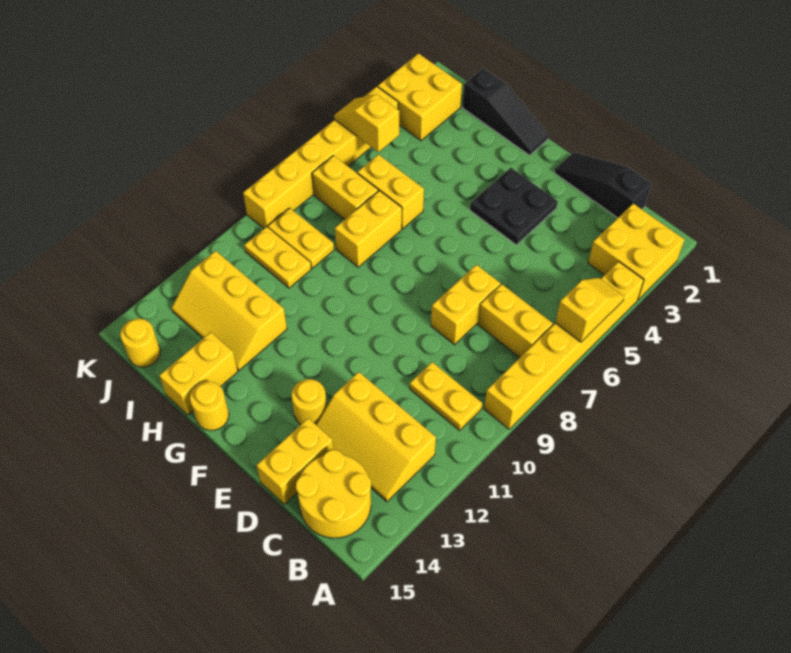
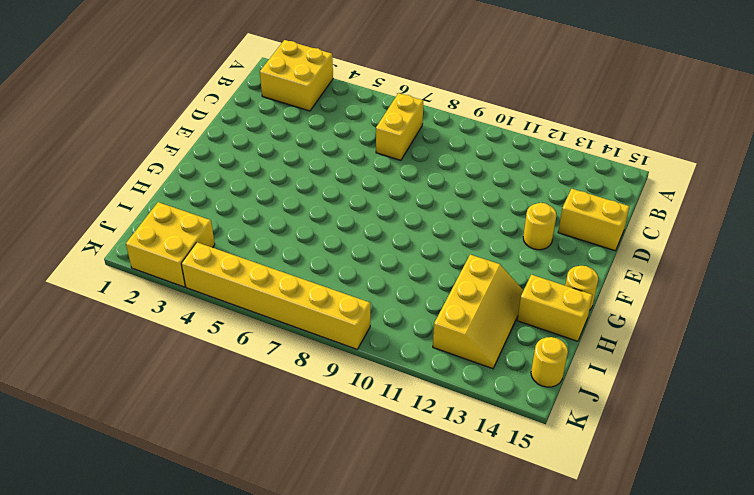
none -> yellow 1x6 brick [484,262,644,429]
none -> yellow 1x2 plate [410,362,482,430]
none -> yellow 2x3 slope [316,372,436,502]

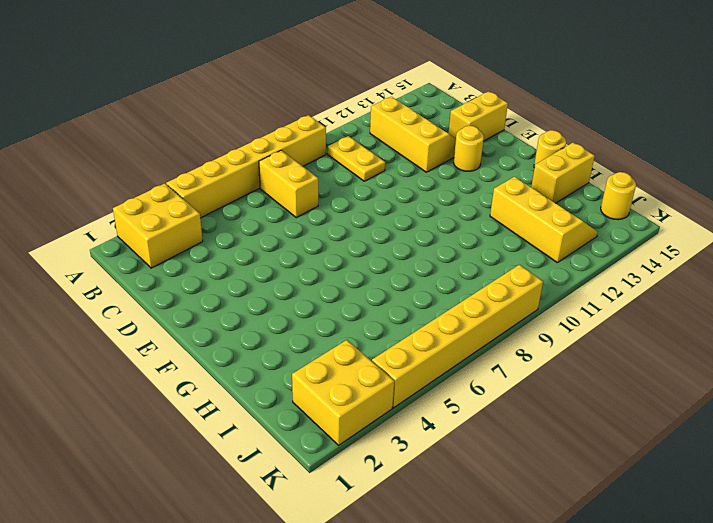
none -> yellow 2x2 round brick [296,450,371,538]
none -> black 1x3 slope [555,152,652,218]
none -> yellow 1x2 brick [431,265,501,345]

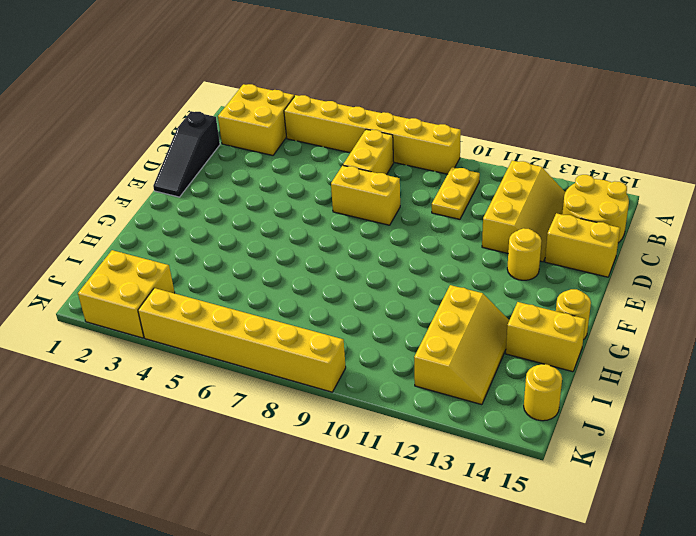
none -> black 2x2 plate [470,168,558,245]
none -> black 1x3 slope [463,68,549,155]
none -> yellow 1x2 brick [357,155,424,229]

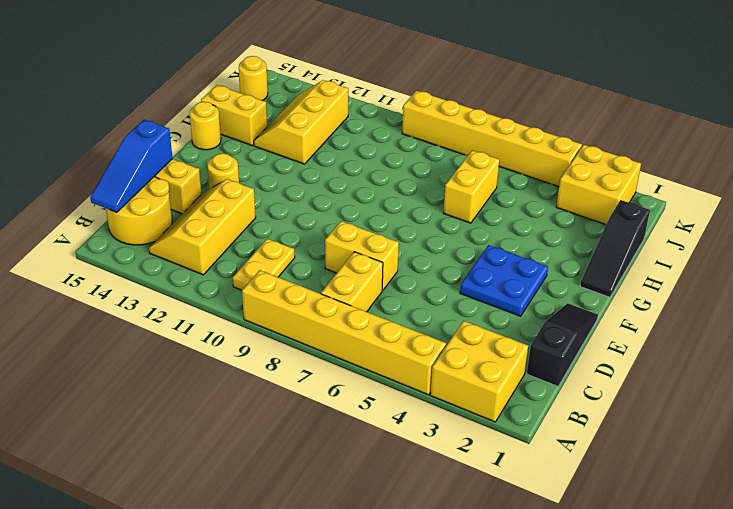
blue 1x3 slope [90,120,173,212] -> none
blue 2x2 plate [460,245,548,316] -> black 2x2 plate [470,168,558,245]
none -> yellow 1x2 brick [335,191,402,267]
none -> yellow 1x2 brick [312,156,378,220]
none -> yellow 1x2 plate [268,208,334,268]

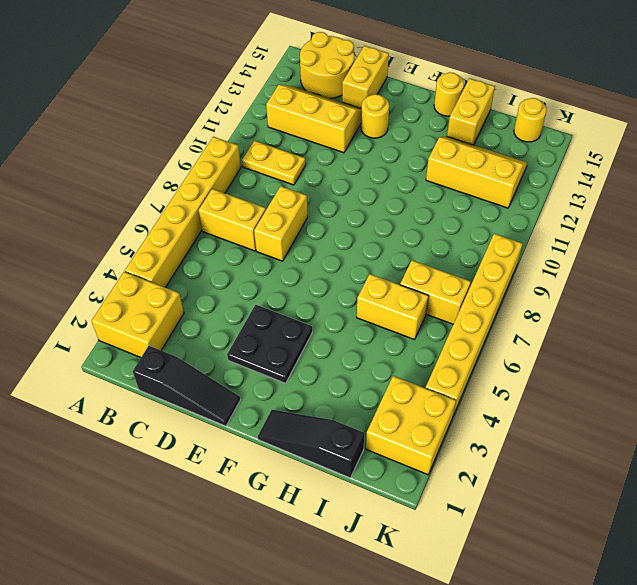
none -> yellow 1x2 brick [335,191,402,267]
none -> yellow 1x2 plate [268,208,334,268]
none -> yellow 1x2 plate [244,227,311,288]

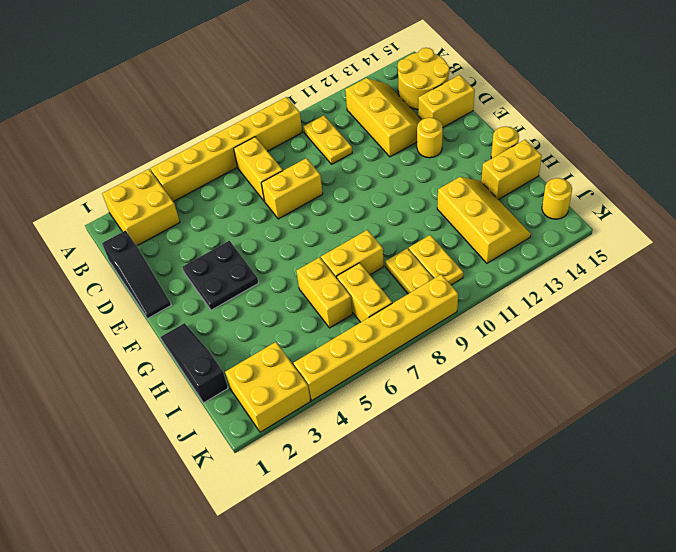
none -> yellow 1x2 slope [555,278,624,342]
none -> yellow 1x2 slope [334,94,399,152]

